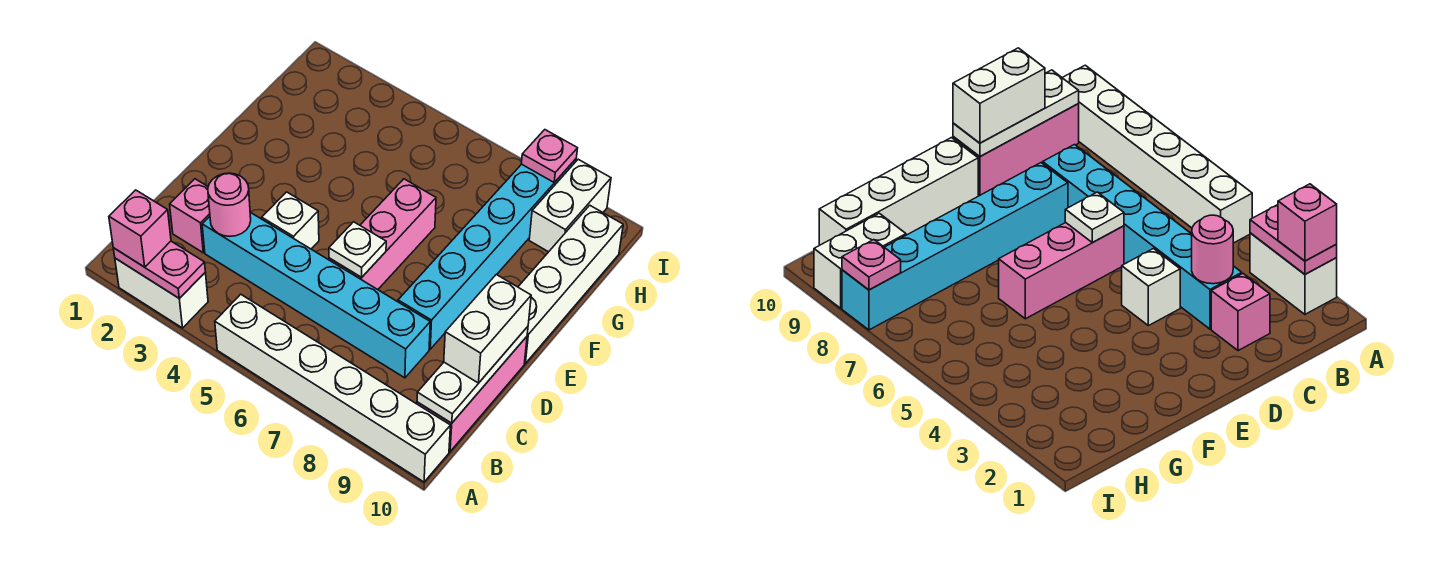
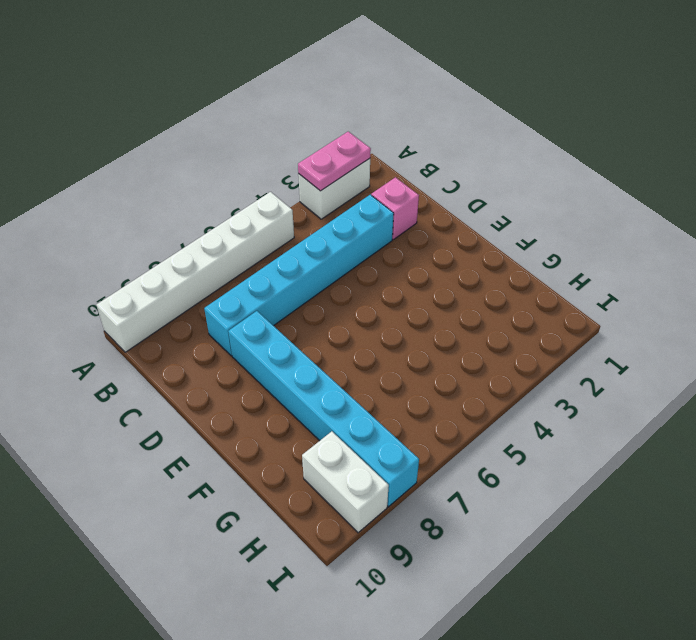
none -> pink 1x3 brick [417,337,527,451]
none -> white 1x1 brick [262,192,319,249]
none -> pink 1x3 brick [329,179,436,290]

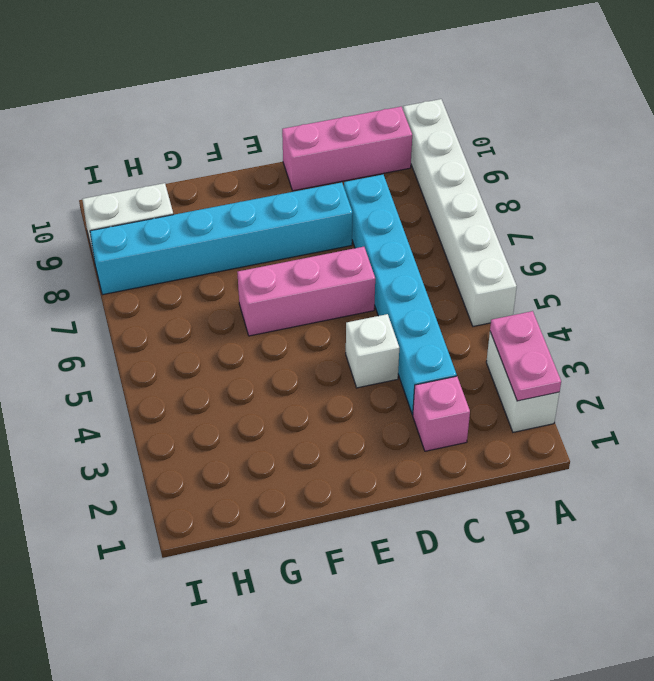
none -> white 1x4 brick [518,205,623,363]
none -> white 1x3 plate [417,327,528,423]
none -> pink 1x1 round brick [208,173,251,236]

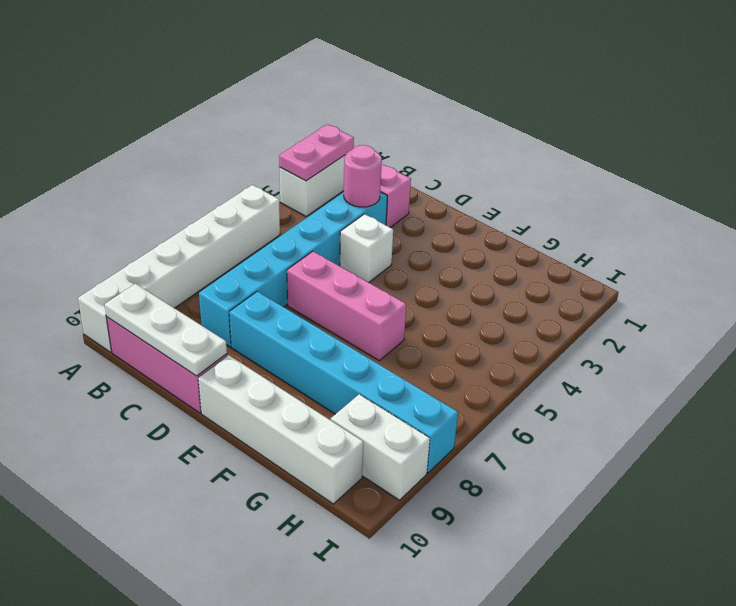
none -> white 1x1 plate [329,222,386,277]
none -> pink 1x1 plate [521,130,578,182]
none -> pink 1x1 brick [109,190,171,267]

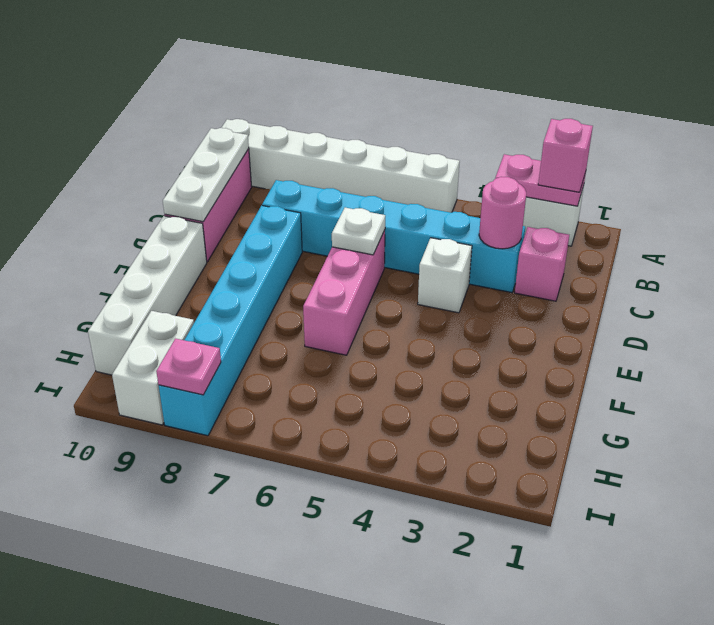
none -> white 1x2 brick [444,275,531,383]

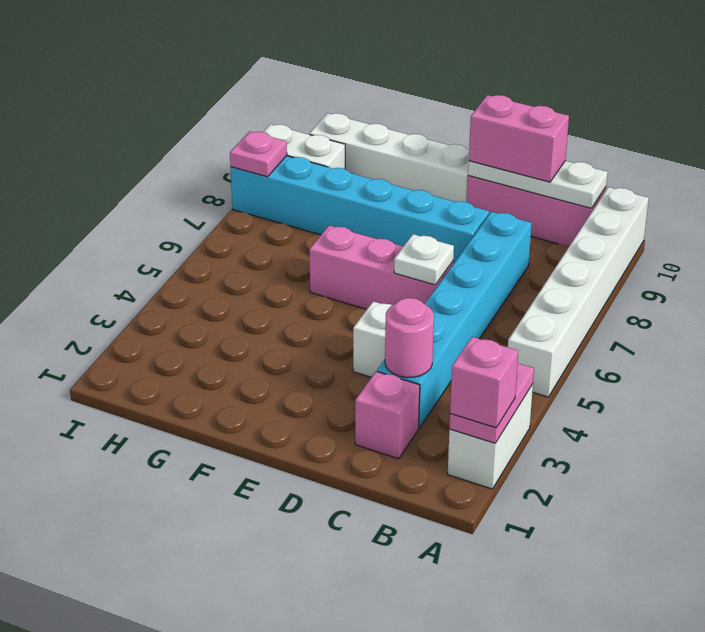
pink 1x2 brick [469,95,569,182] -> white 1x2 brick [444,275,531,383]

